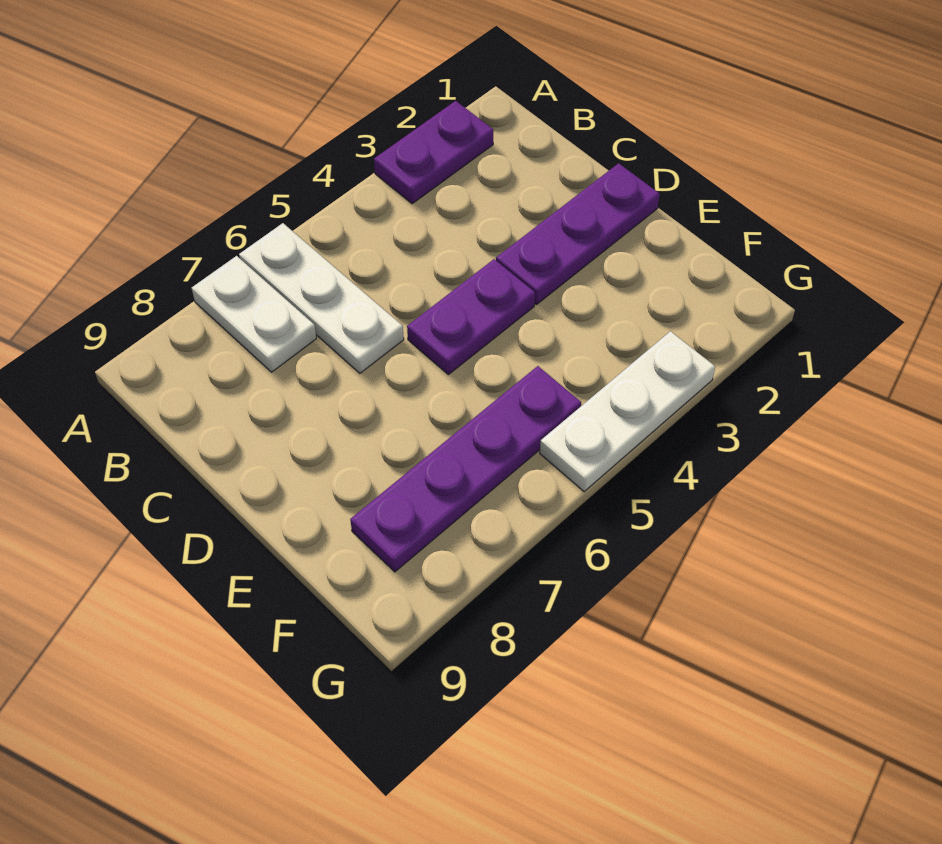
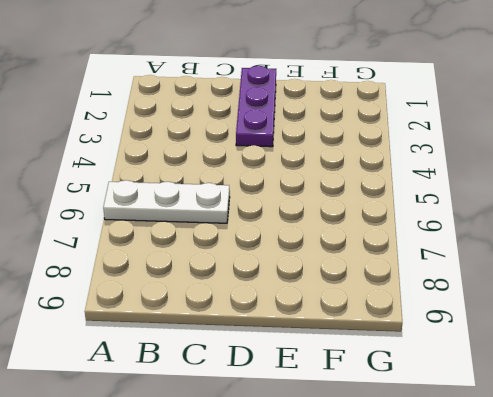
none -> purple 1x2 plate [374,101,493,204]
none -> white 1x2 plate [192,256,316,372]

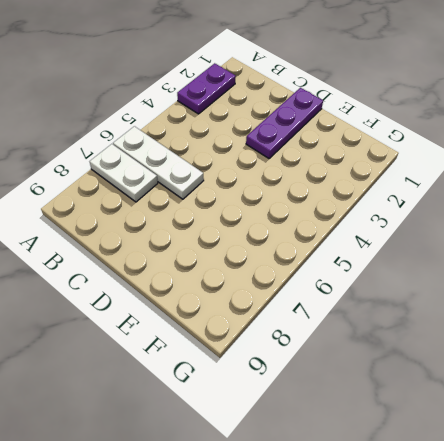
none -> purple 1x2 plate [407,259,535,375]
none -> purple 1x4 plate [350,366,581,572]

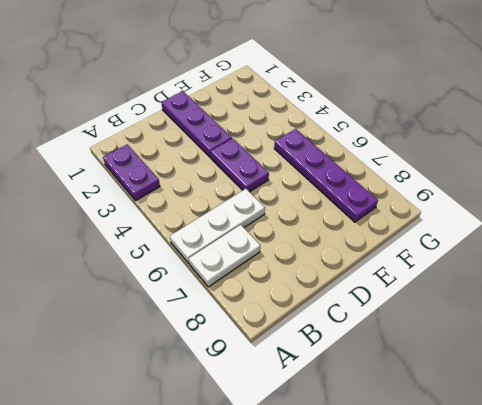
none -> white 1x3 plate [540,331,715,492]

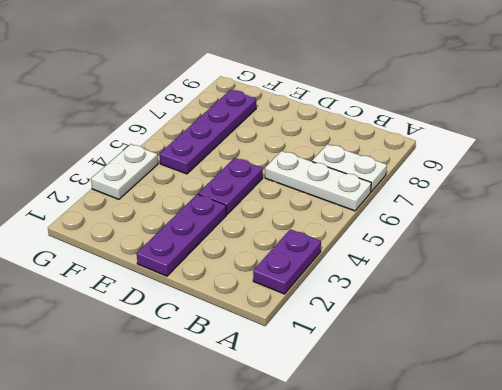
white 1x2 plate [91,144,158,199] -> white 1x3 plate [540,331,715,492]

